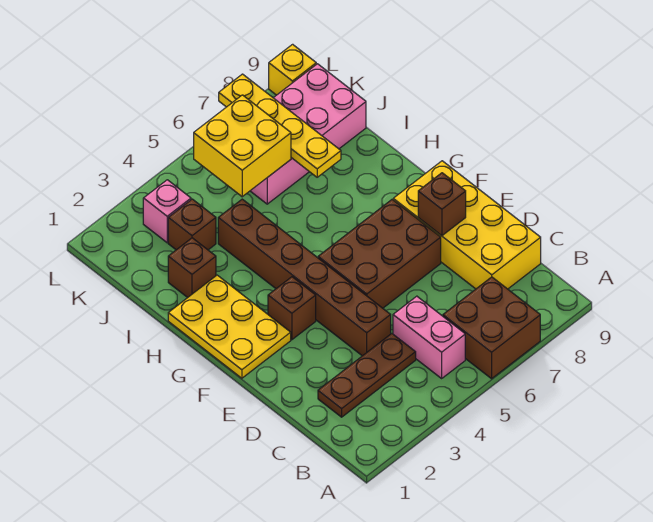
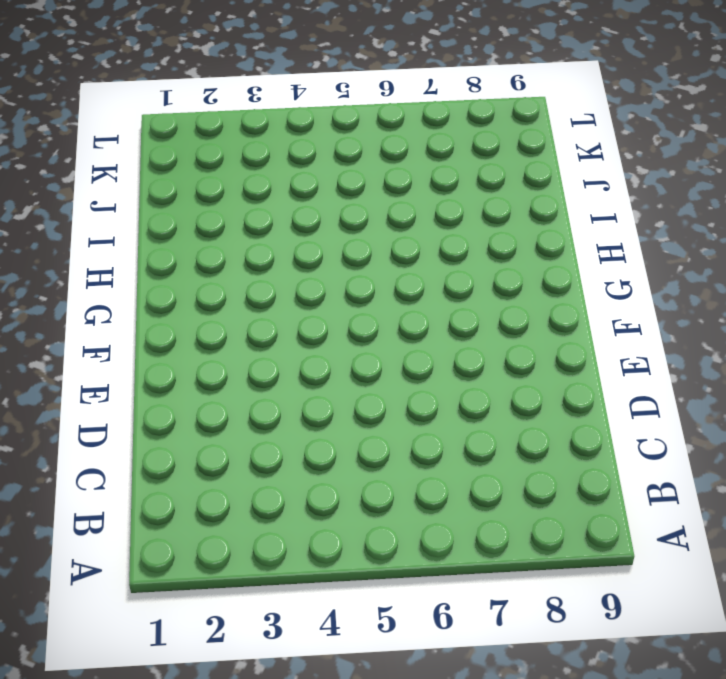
none -> brown 2x2 brick [443,277,540,379]
none -> pink 1x2 brick [393,296,465,378]
none -> brown 1x3 plate [318,334,416,417]

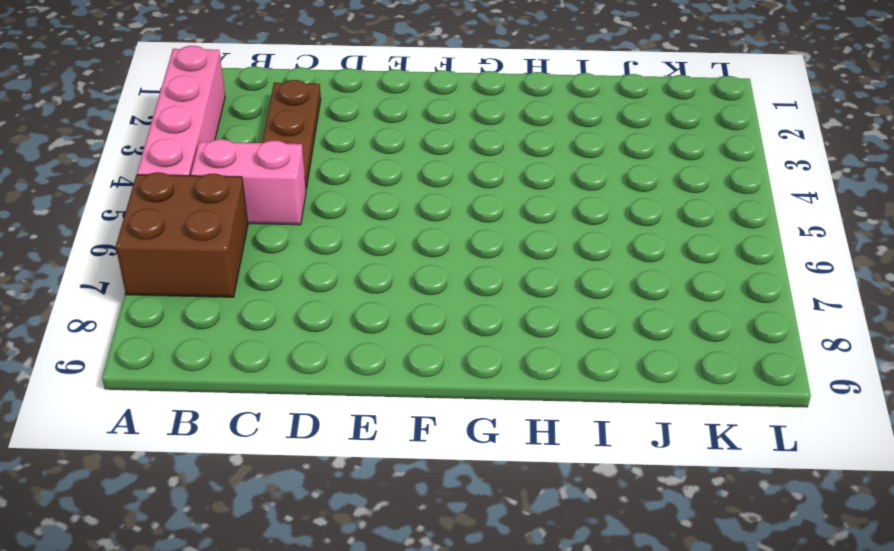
pink 1x4 brick [137,46,225,176] -> none
none -> yellow 2x4 brick [393,161,541,289]
none -> brown 1x6 brick [218,199,391,356]
none -> brown 2x3 brick [318,200,441,308]

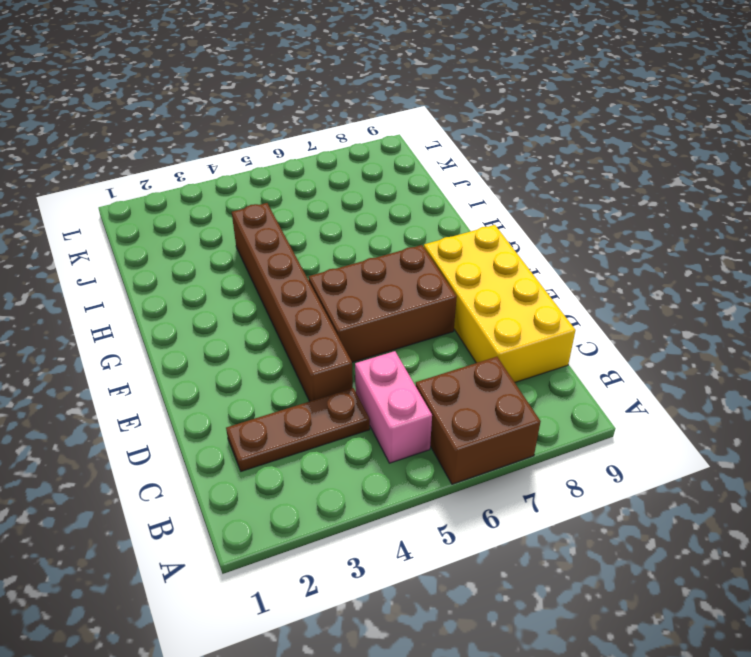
none -> yellow 2x3 plate [168,275,291,378]
none -> brown 1x1 brick [268,277,316,340]
none -> brown 1x1 brick [168,238,216,298]

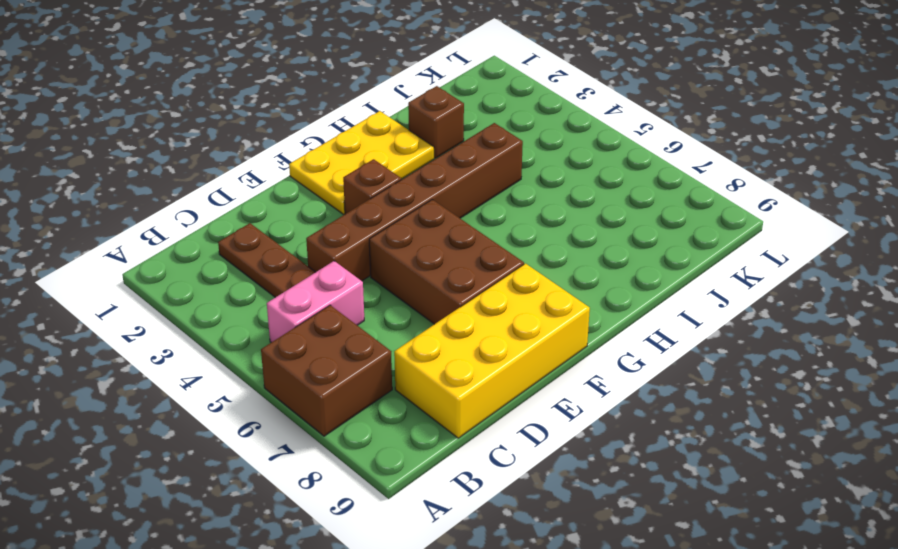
none -> brown 1x1 brick [168,199,216,250]
none -> pink 2x4 brick [251,64,366,204]
none -> pink 1x1 brick [143,180,191,243]

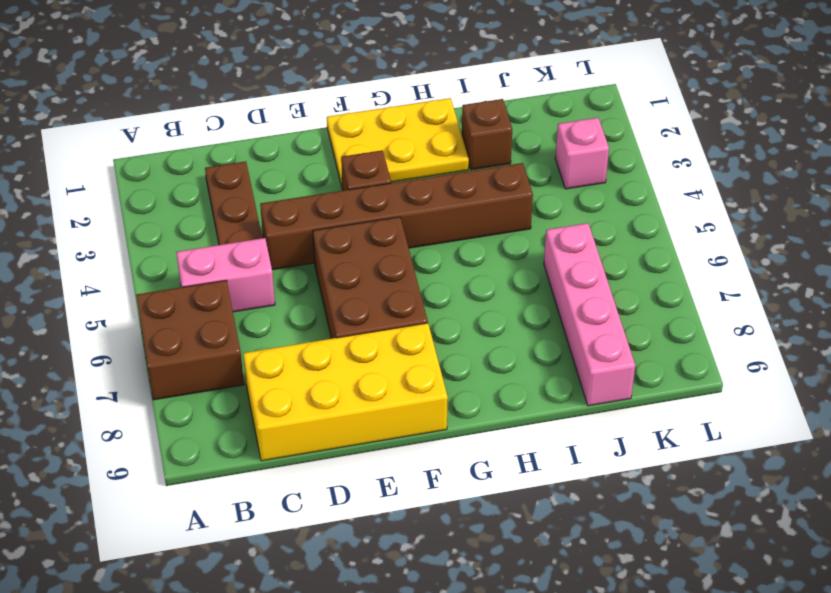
pink 1x4 brick [544,223,635,406] -> pink 2x4 brick [251,64,366,204]
none -> brown 1x1 brick [168,199,216,250]
none -> yellow 1x1 brick [269,44,316,95]
none -> brown 1x1 brick [418,173,466,236]

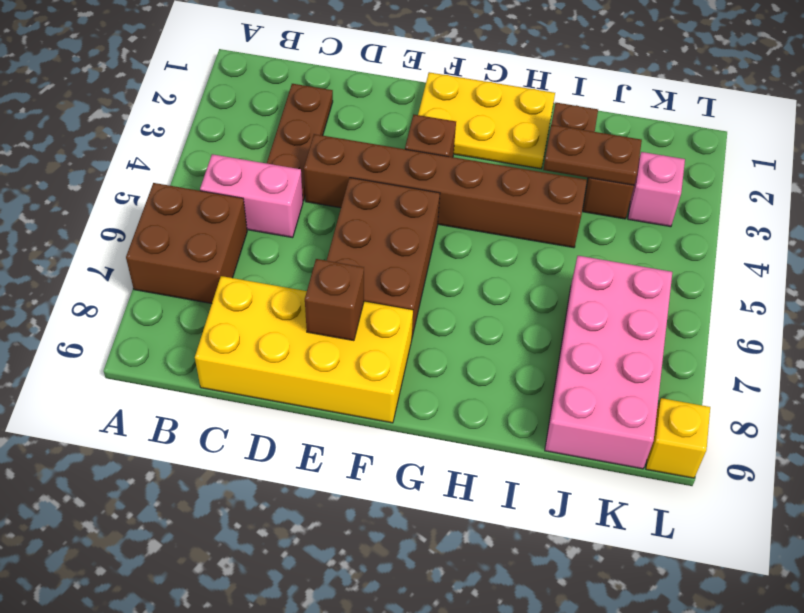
brown 1x2 plate [543,125,642,185] -> none
none -> yellow 1x4 plate [219,74,341,177]
none -> yellow 2x2 brick [194,95,291,197]

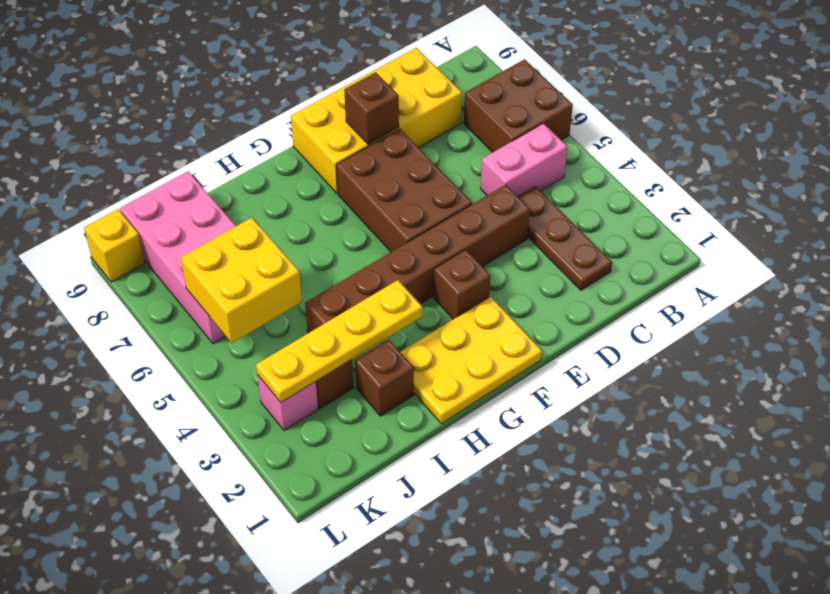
yellow 1x4 plate [256,280,423,402] -> yellow 1x4 plate moved to [219,74,341,177]

